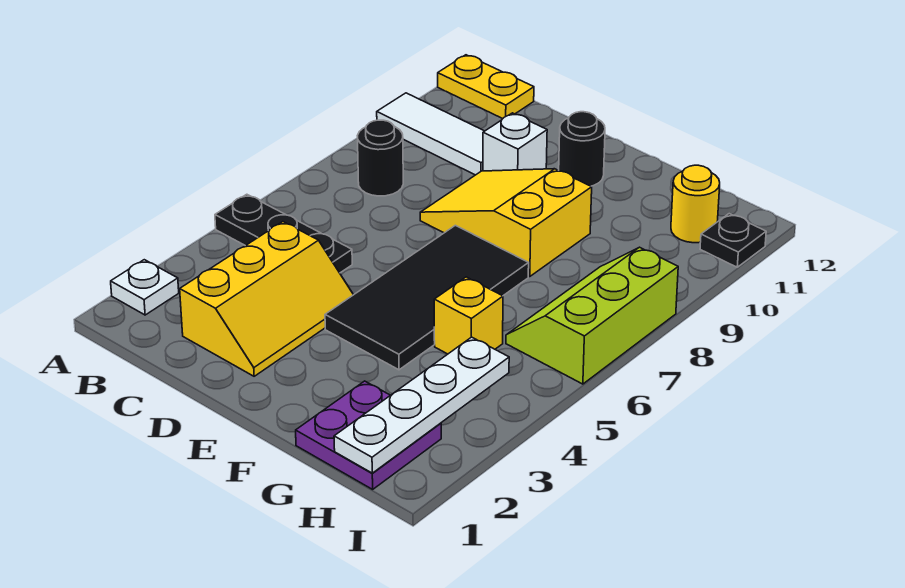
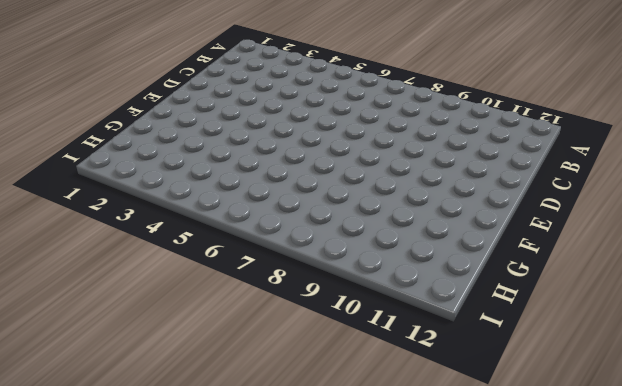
none -> white 1x1 plate [111,260,179,315]
none -> black 1x3 plate [215,194,352,273]
none -> white 1x3 tile [377,93,484,175]

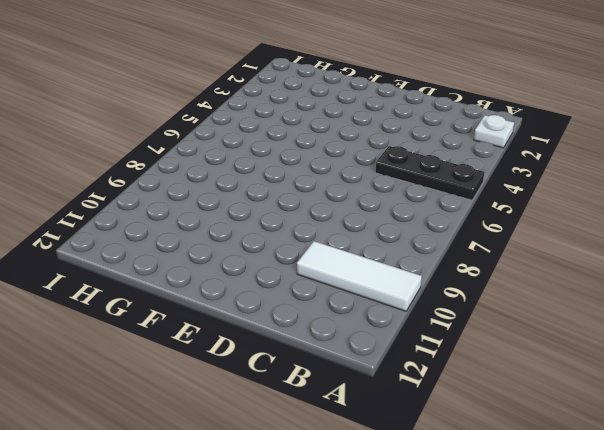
none -> yellow 1x2 plate [438,55,534,119]
none -> black 1x1 round brick [357,120,403,196]
none -> yellow 2x3 slope [180,222,354,376]

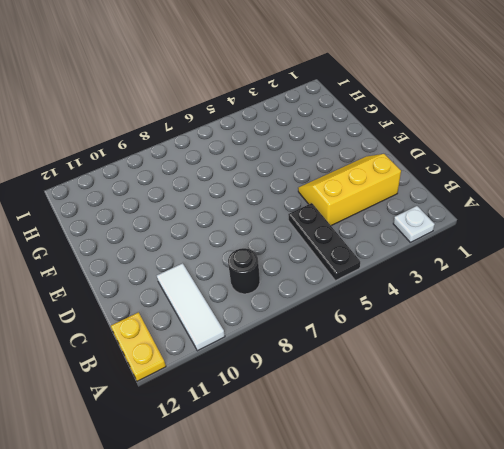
none -> yellow 2x3 slope [420,169,592,277]
none -> white 1x1 brick [483,113,547,171]
none -> black 2x4 tile [325,225,529,370]

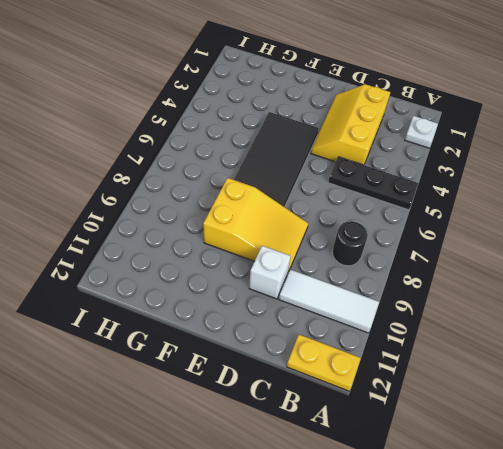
none -> black 1x1 round brick [559,112,605,186]
none -> purple 2x2 plate [296,381,441,489]
none -> yellow 1x1 brick [434,277,503,354]

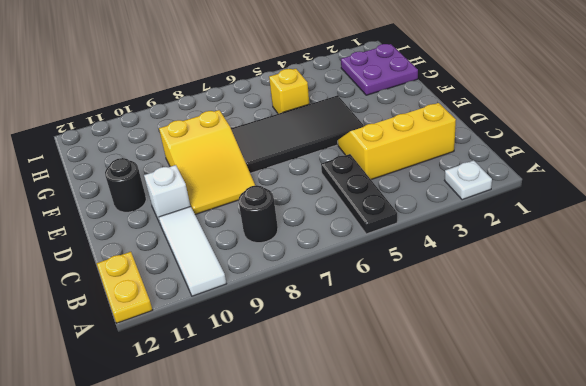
none -> lime 2x3 slope [506,247,678,384]
none -> yellow 1x1 round brick [671,165,720,243]
none -> black 1x1 plate [700,214,766,267]

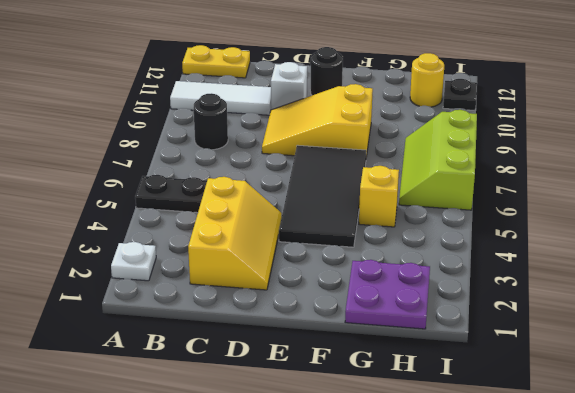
none -> white 1x4 plate [334,337,509,473]

